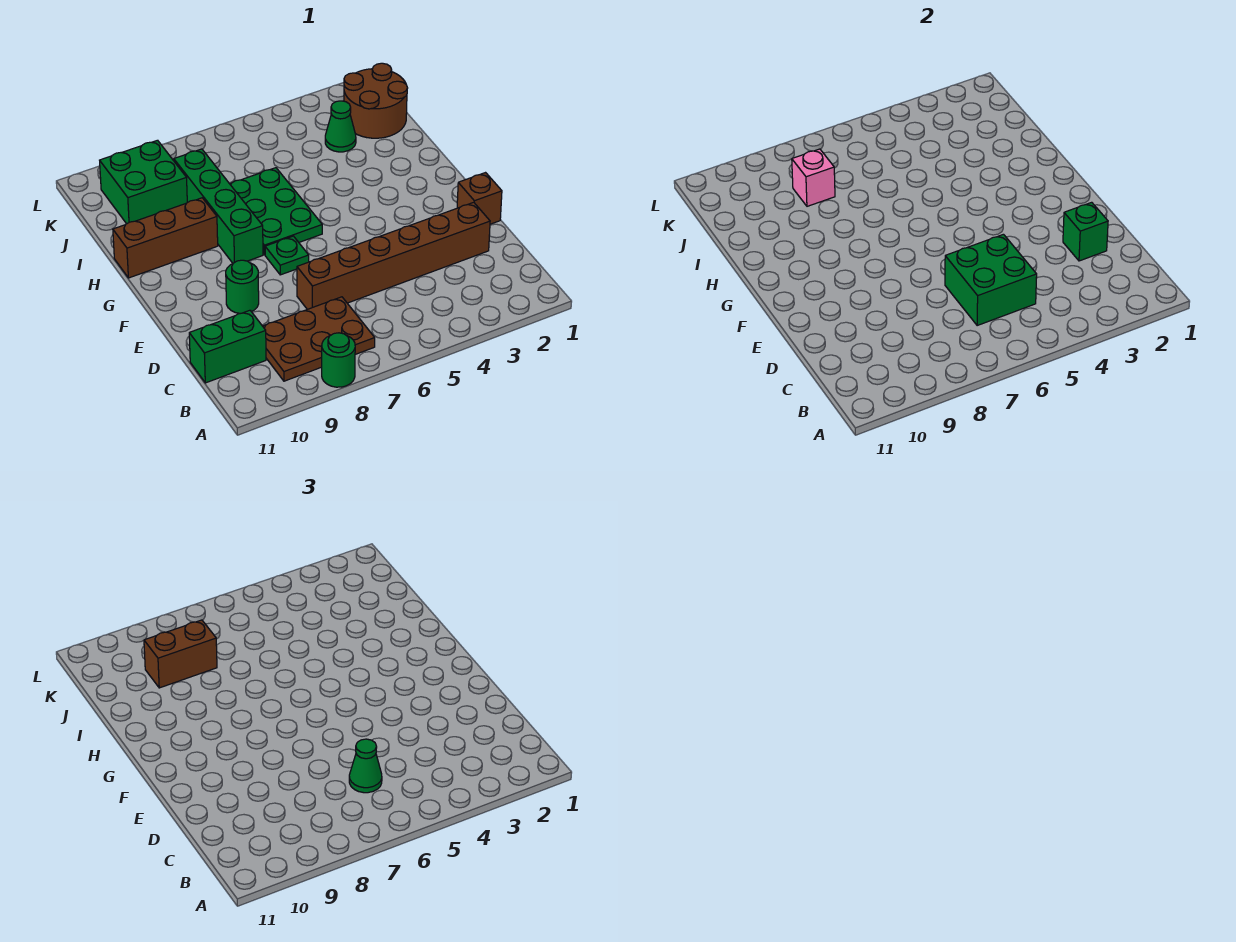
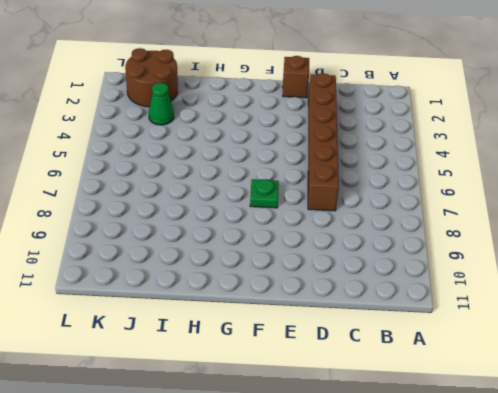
none -> green 1x1 round brick [322,333,355,387]
none -> brown 2x3 plate [263,297,375,381]
none -> green 1x2 brick [189,310,266,383]

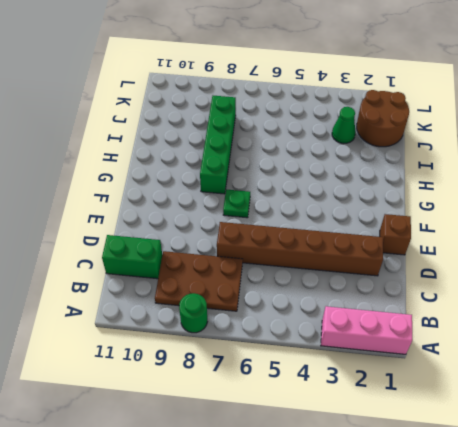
pink 1x3 brick [321,306,412,354] -> none
none -> green 1x1 round brick [226,260,259,314]
none -> green 2x3 plate [230,168,322,255]
none -> brown 1x3 brick [113,198,218,278]

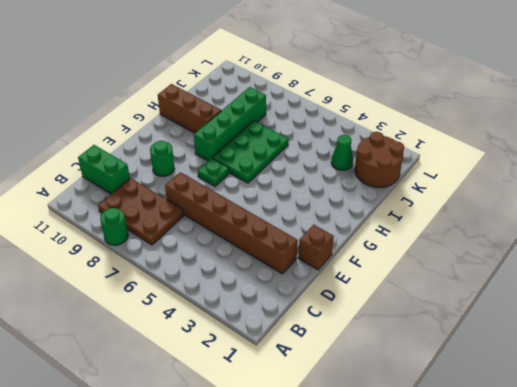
none -> green 2x2 brick [100,140,187,224]
none -> green 2x2 brick [945,234,1037,325]
none -> green 1x1 brick [1063,202,1108,261]

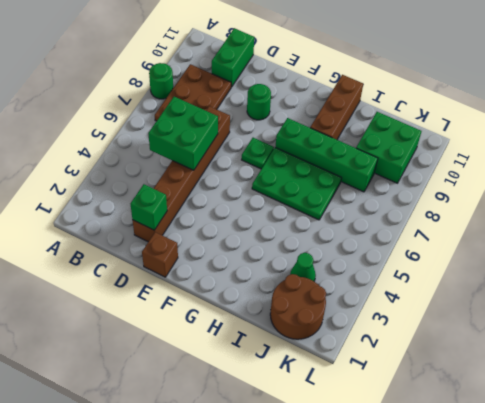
none -> pink 1x1 brick [792,149,835,206]
none -> green 1x1 cone [349,739,382,793]
none -> brown 1x2 brick [144,620,217,688]

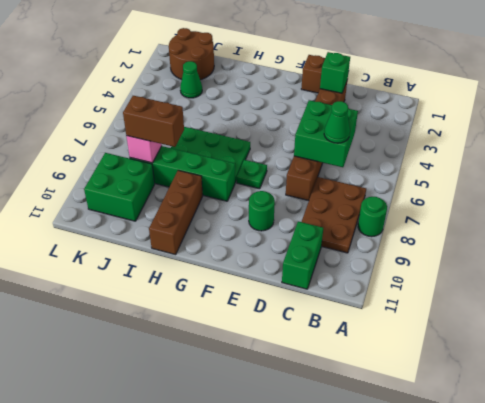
brown 1x2 brick [123,95,184,147] -> brown 1x2 brick turned to [144,620,217,688]

